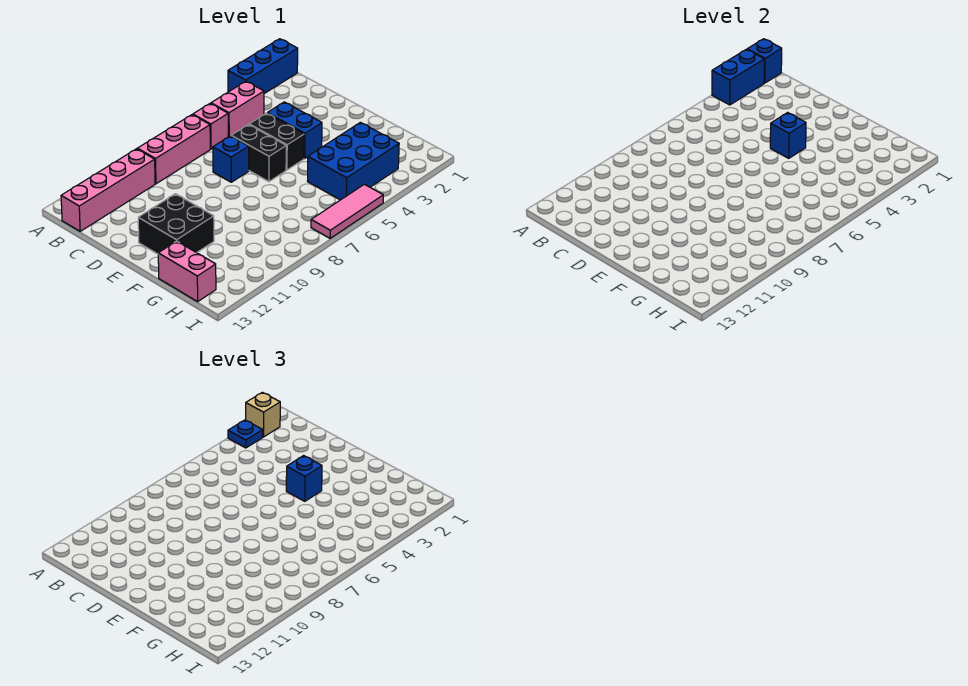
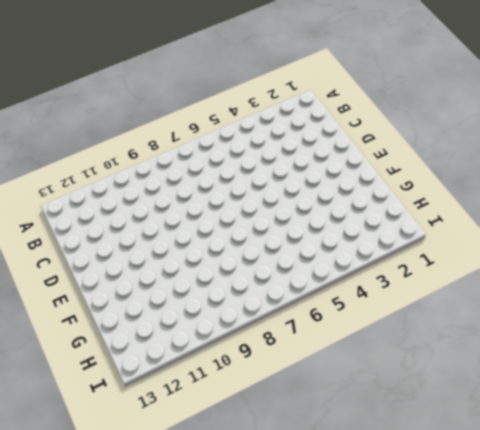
none -> blue 1x3 brick [228,39,298,94]
none -> pink 1x2 brick [211,81,264,137]
none -> pink 1x1 brick [193,103,228,149]

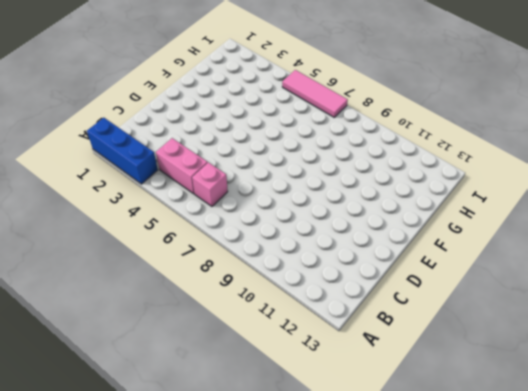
none -> pink 1x3 brick [137,115,210,184]
none -> pink 1x4 brick [61,149,155,231]
none -> blue 1x2 brick [267,102,322,158]

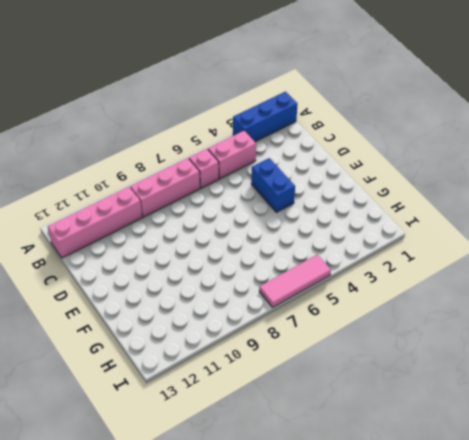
none -> black 1x2 brick [249,113,304,170]
none -> black 1x2 brick [231,125,286,182]
none -> blue 1x1 brick [213,136,249,182]

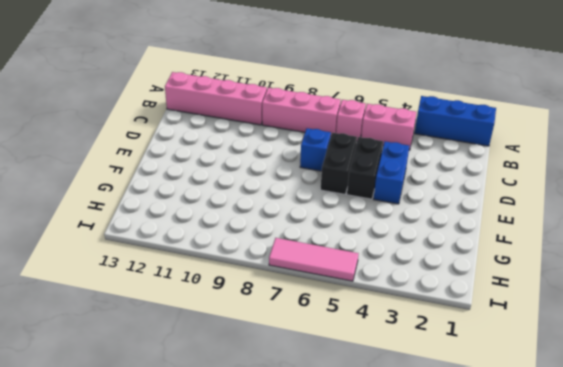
none -> black 2x2 brick [138,194,214,254]
none -> blue 2x3 brick [308,122,399,200]
none -> pink 1x2 brick [158,241,216,302]

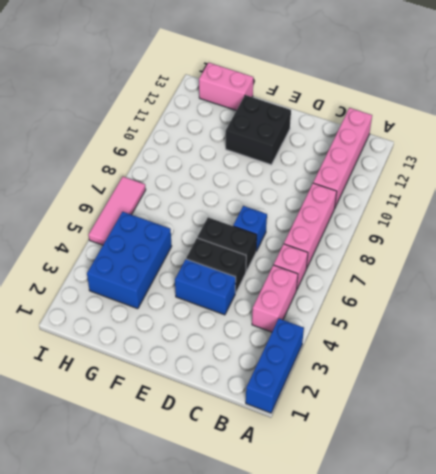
none -> blue 1x1 brick [747,39,782,83]
none -> blue 1x2 brick [712,49,764,105]
none -> blue 1x1 brick [770,113,806,158]

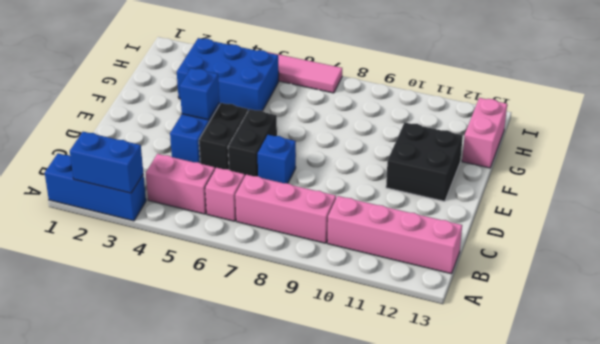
none -> blue 1x1 brick [747,39,782,83]
none -> tan 1x1 brick [246,392,280,437]
none -> blue 1x1 plate [228,420,263,448]

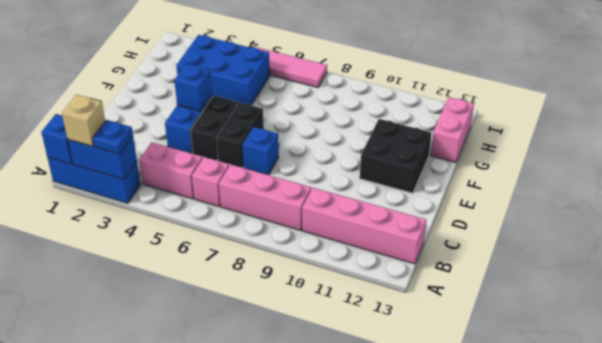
none -> blue 1x1 brick [286,456,322,501]

